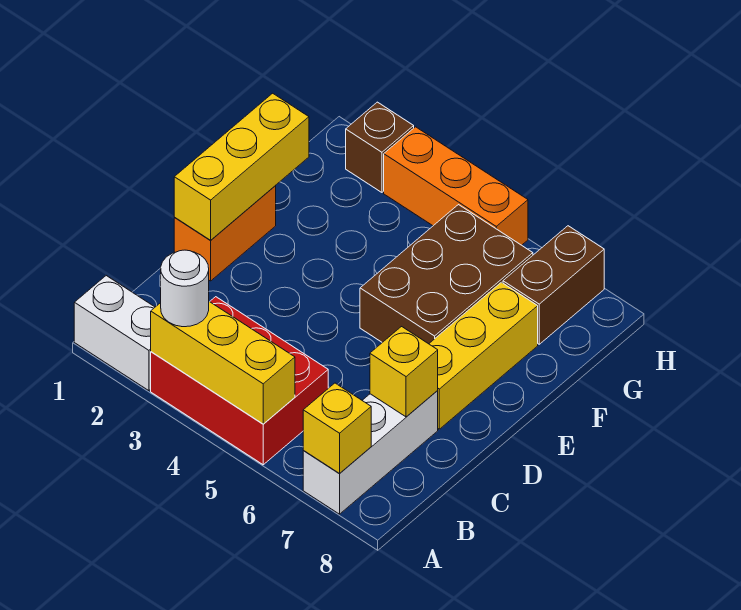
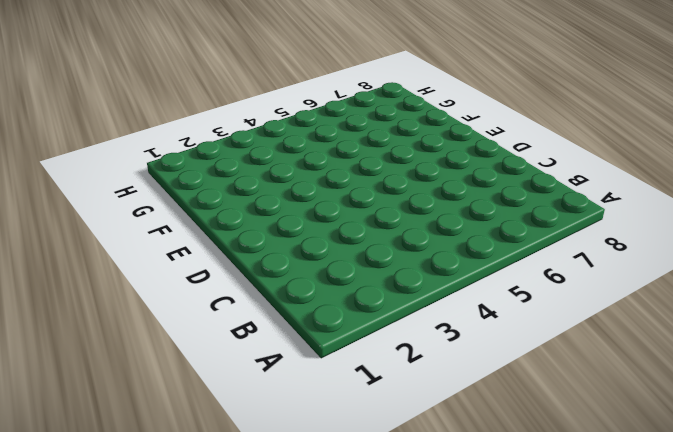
none -> white 1x2 brick [74,276,155,391]
none -> red 2x3 brick [151,297,328,465]
none -> white 1x3 brick [303,391,438,514]

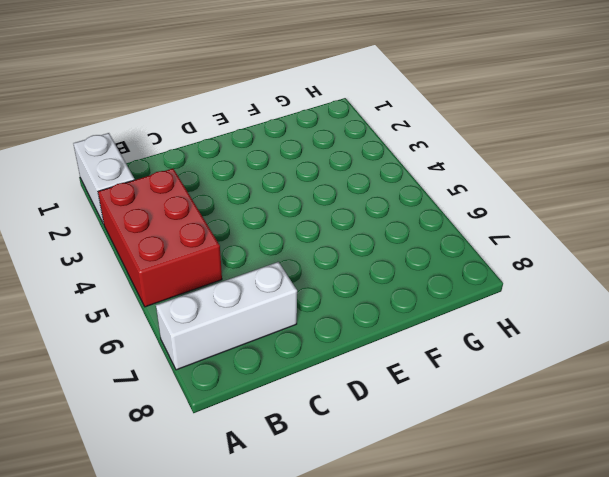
none -> orange 1x2 brick [174,186,276,281]
none -> yellow 1x3 brick [429,282,538,429]
none -> brown 2x3 brick [360,205,533,344]

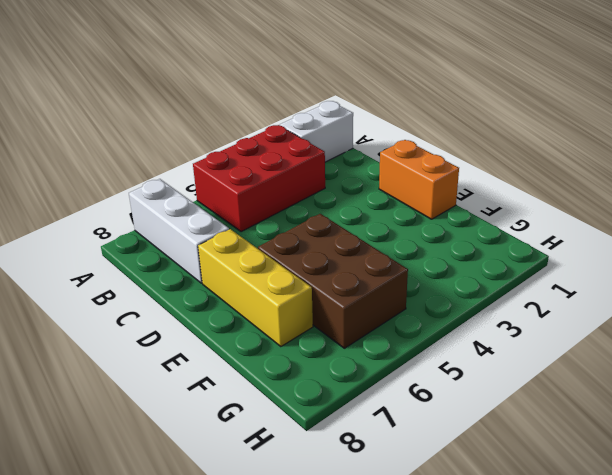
none -> brown 1x2 brick [503,226,604,344]
none -> brown 1x1 brick [346,102,414,192]
none -> orange 1x3 brick [384,127,528,245]

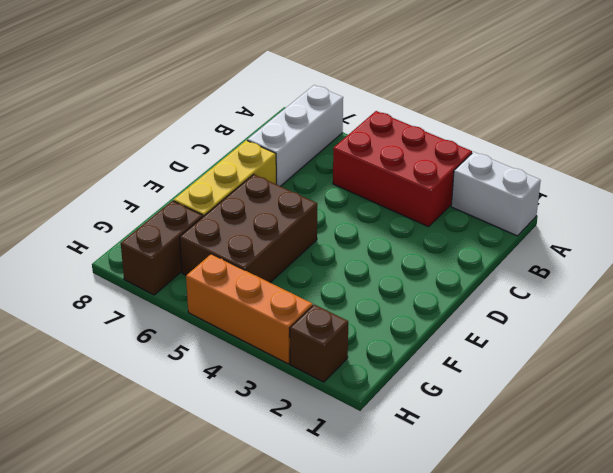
none -> orange 1x2 brick [174,186,276,281]
none -> yellow 1x3 brick [151,302,295,424]
none -> yellow 1x1 brick [303,383,371,474]

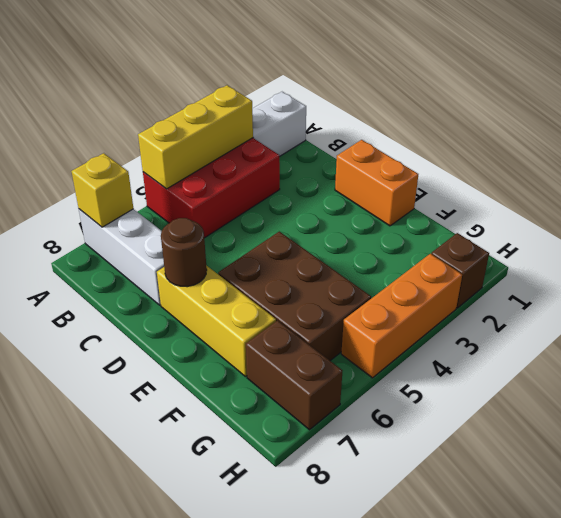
brown 1x1 round brick [161,218,207,287] -> none
none -> yellow 1x1 brick [370,327,438,417]
none -> yellow 1x3 brick [174,93,309,240]
none -> white 1x1 round brick [161,250,209,327]

